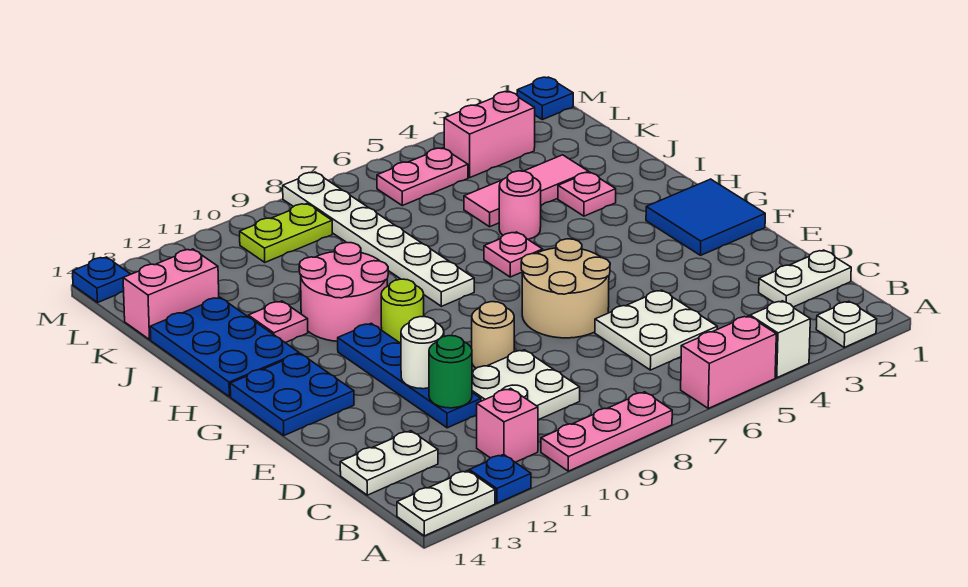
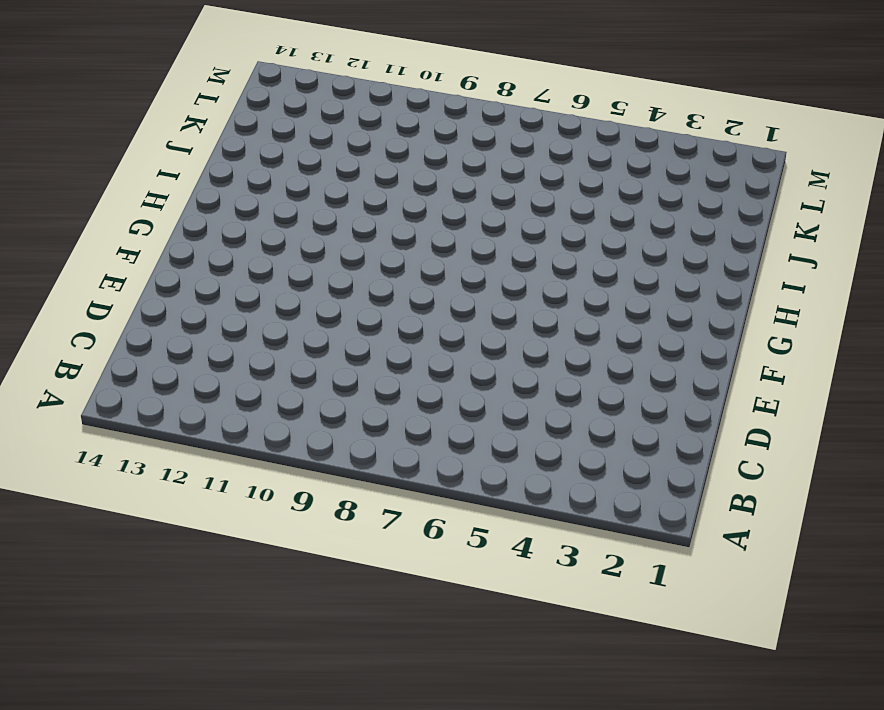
none -> white 1x1 plate [816,301,877,347]
none -> white 1x1 brick [750,301,810,378]
none -> pink 1x2 brick [681,316,776,408]
none -> pink 1x3 plate [541,392,672,471]

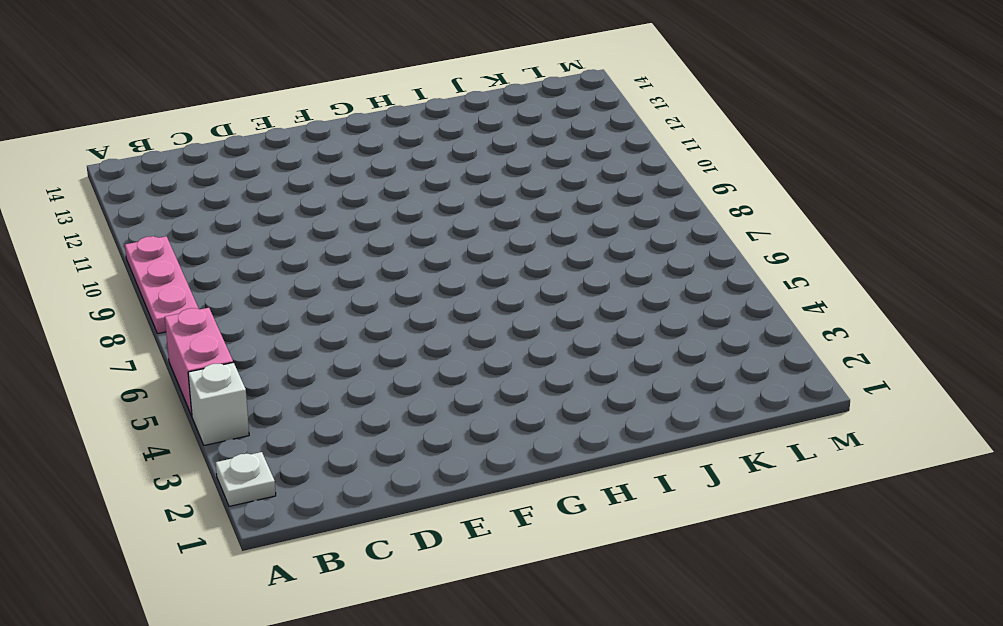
none -> blue 1x1 plate [469,454,531,503]
none -> white 1x2 plate [397,470,495,536]
none -> pink 1x1 brick [477,388,538,462]
none -> white 1x2 plate [759,250,851,307]

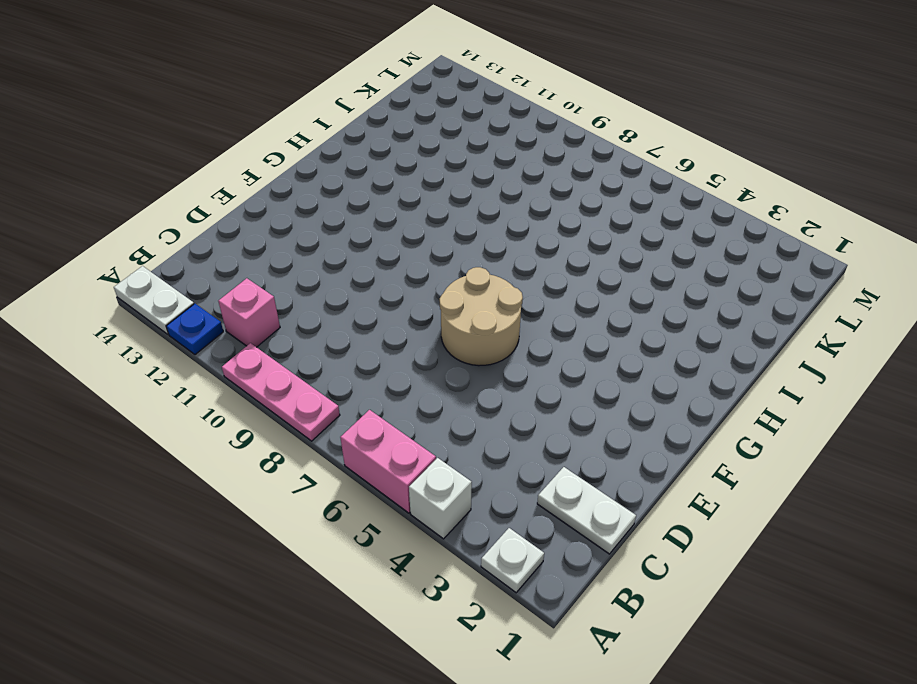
none -> white 2x2 plate [595,290,717,370]
none -> white 2x2 plate [472,350,580,420]
none -> white 1x2 plate [340,431,438,495]
none -> blue 1x4 plate [338,323,481,428]

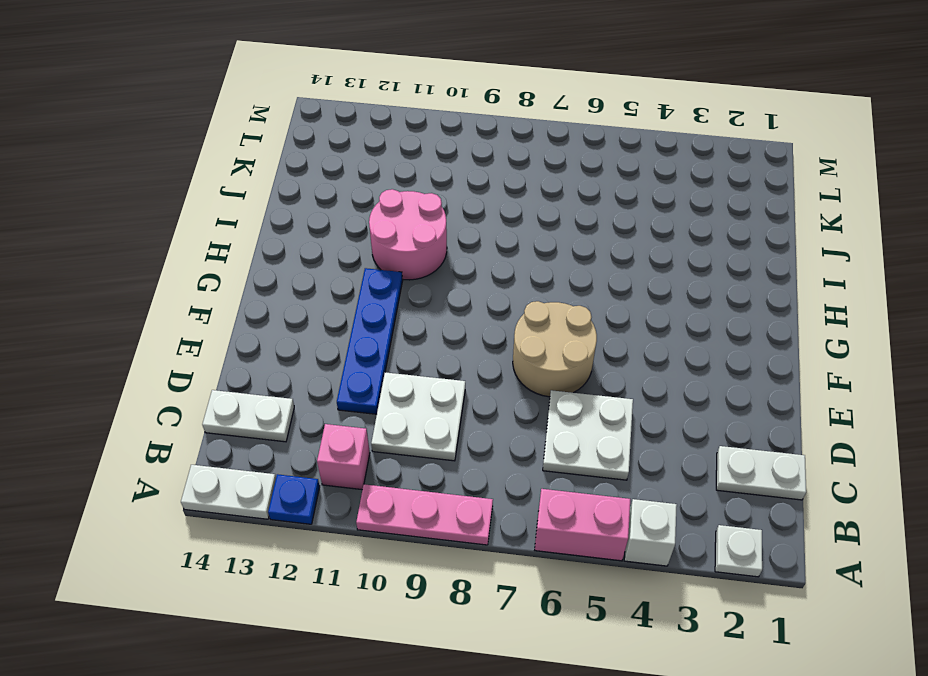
none -> tan 1x1 round brick [471,302,514,368]
none -> blue 2x2 tile [646,179,765,255]
none -> blue 2x2 plate [230,353,354,435]
none -> lime 1x1 round brick [381,279,424,343]

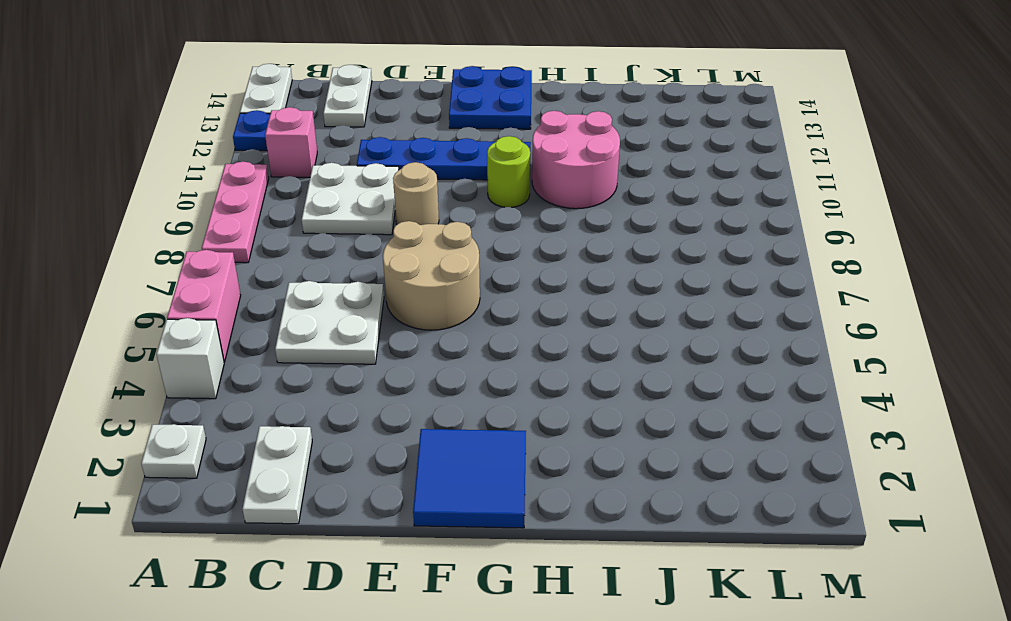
none -> pink 1x1 plate [484,232,543,277]
none -> white 1x6 plate [283,172,474,306]
none -> blue 2x3 plate [150,297,299,397]
none -> pink 1x1 plate [558,172,616,216]

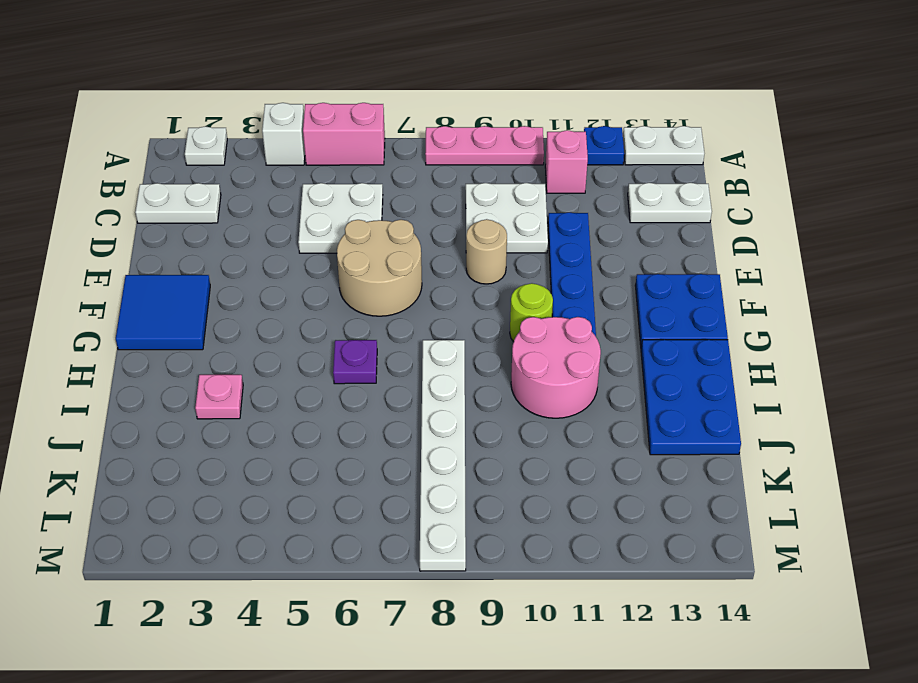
purple 1x1 plate [333,340,377,384] -> pink 1x1 plate [484,232,543,277]
none -> pink 1x1 round brick [499,171,541,239]
none -> pink 1x1 plate [248,301,308,343]
none -> pink 1x3 tile [464,155,588,227]
none -> pink 1x2 brick [123,249,219,340]

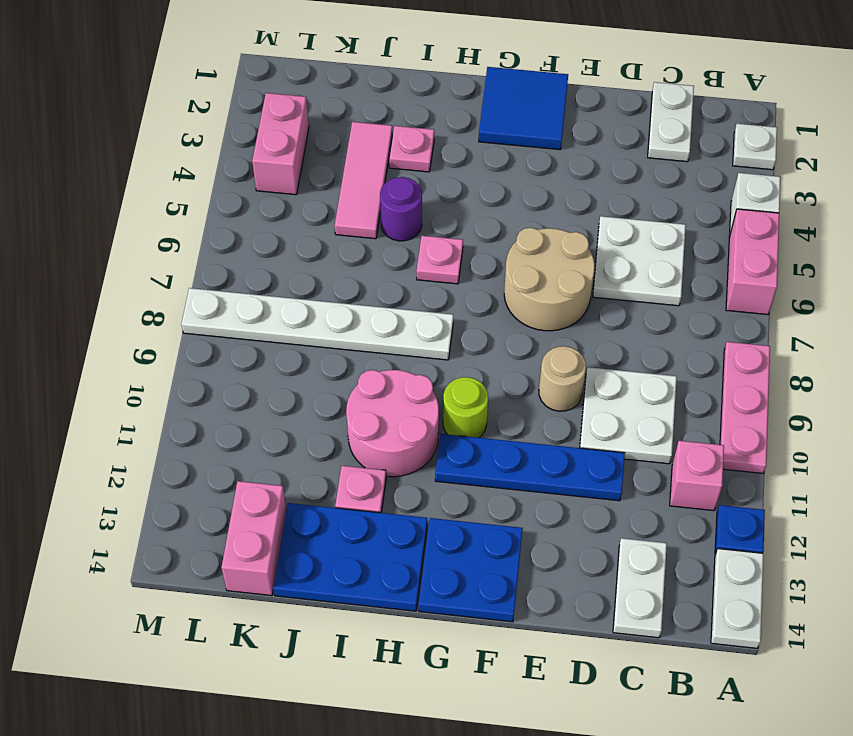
purple 1x1 round brick [380,177,422,241] -> pink 1x1 round brick [499,171,541,239]
none -> pink 1x2 plate [377,148,468,205]
none -> lime 1x2 plate [240,204,332,262]
none -> blue 1x1 plate [517,77,573,120]
none -> blue 1x1 plate [73,257,131,302]

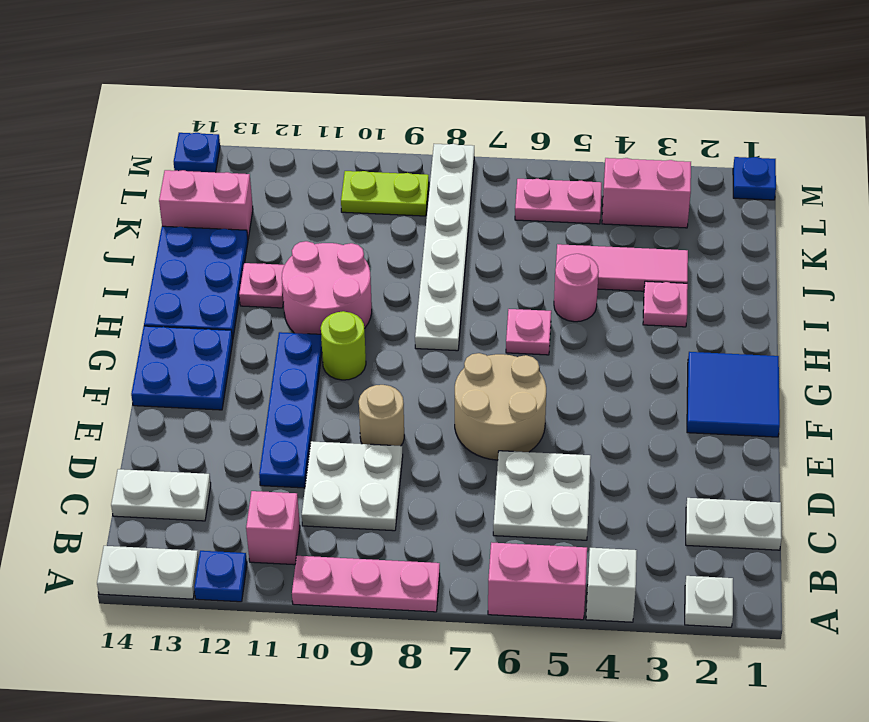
none -> green 1x1 round brick [429,336,472,408]
none -> white 1x1 round brick [401,317,444,389]

